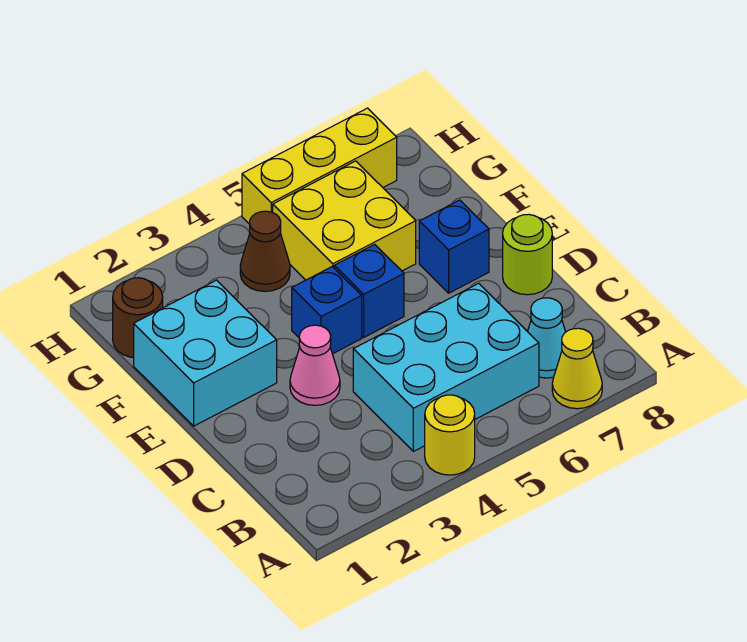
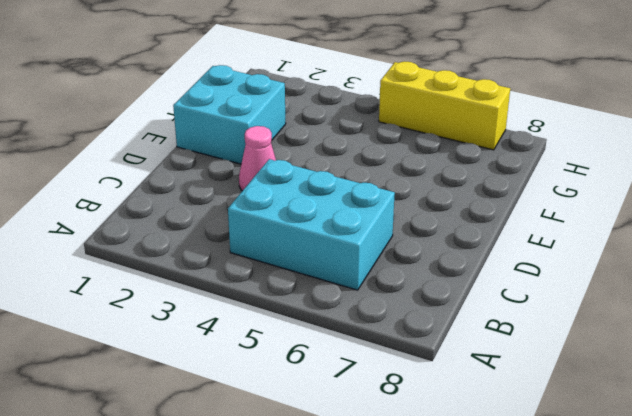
none -> yellow 1x1 round brick [425,395,475,475]
none -> yellow 1x1 cone [552,328,602,409]
none -> cyan 1x1 cone [528,298,565,378]

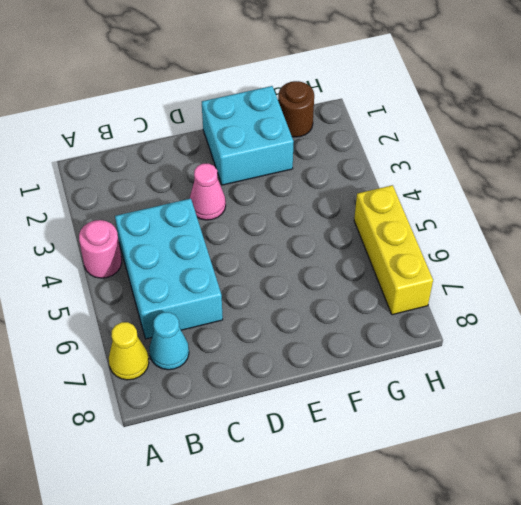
pink 1x1 round brick [79,220,122,278] -> yellow 1x1 round brick [425,395,475,475]
none -> lime 1x1 round brick [503,214,552,295]
none -> blue 1x1 brick [292,267,362,354]
none -> blue 1x1 brick [334,244,404,337]

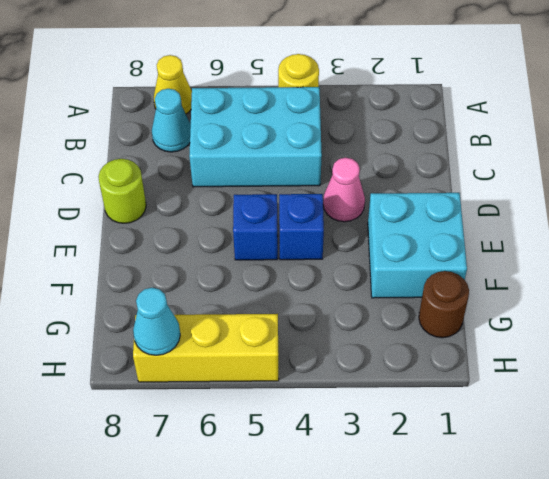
cyan 1x1 cone [133,288,180,355] -> none
none -> blue 1x1 brick [419,200,489,293]
none -> yellow 2x2 brick [273,161,416,280]
none -> brown 1x1 cone [240,211,290,291]

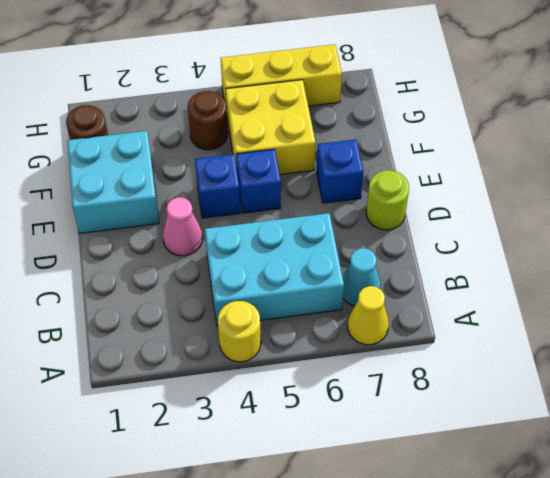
brown 1x1 round brick [188,91,228,150] -> brown 1x1 cone [240,211,290,291]

